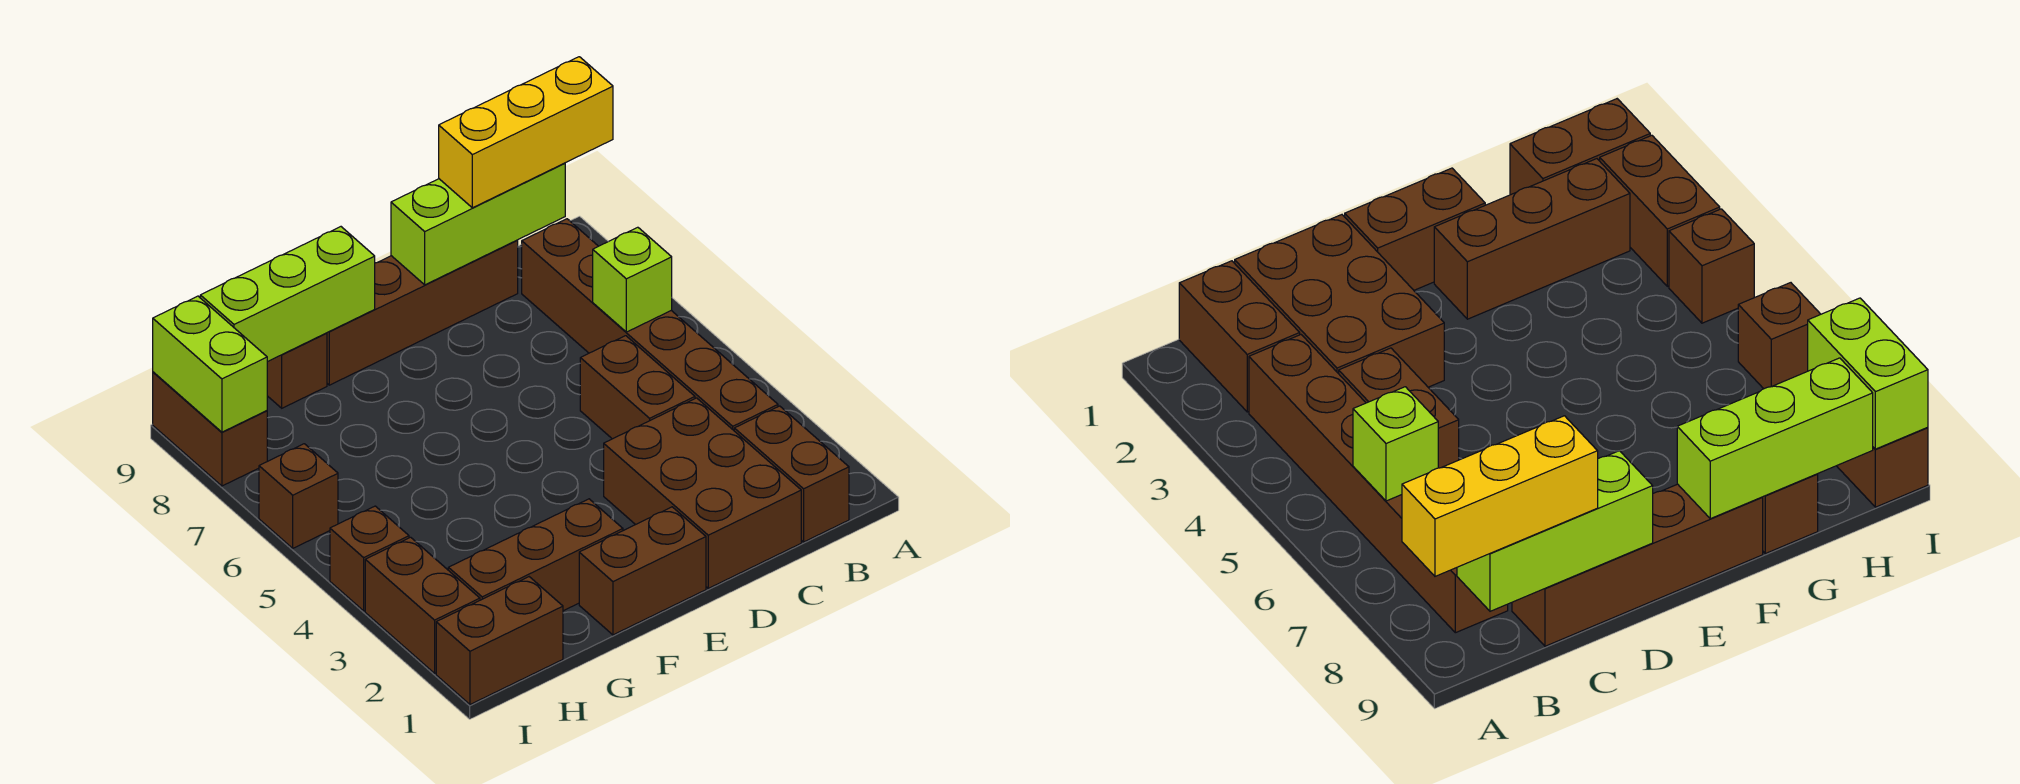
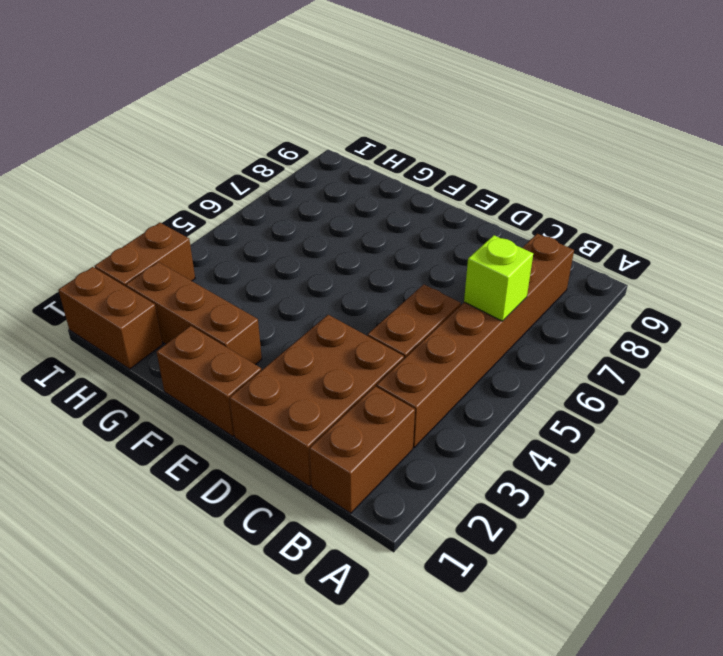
none -> brown 1x4 brick [327,240,518,385]
none -> brown 1x1 brick [267,333,327,408]
none -> brown 1x1 brick [330,506,409,611]

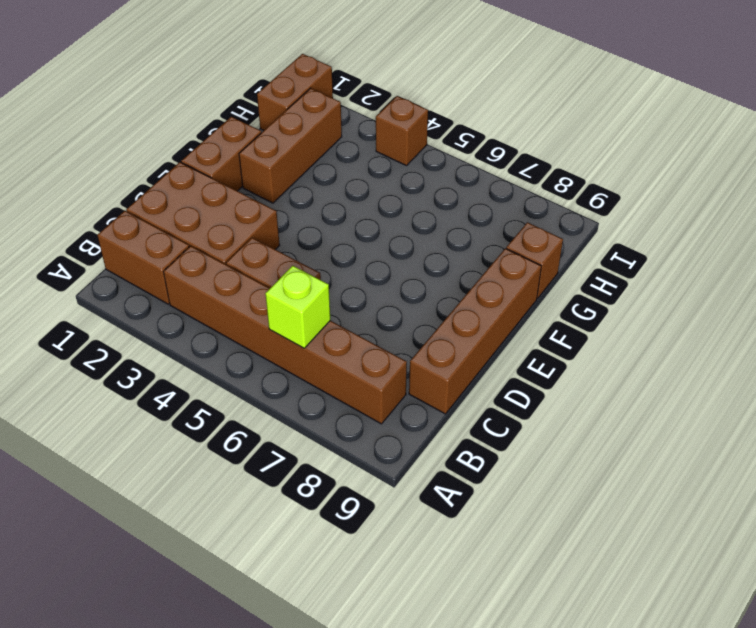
none -> brown 1x2 brick [365,537,480,673]
none -> brown 1x1 brick [259,444,338,548]
none -> brown 1x2 brick [153,372,267,486]

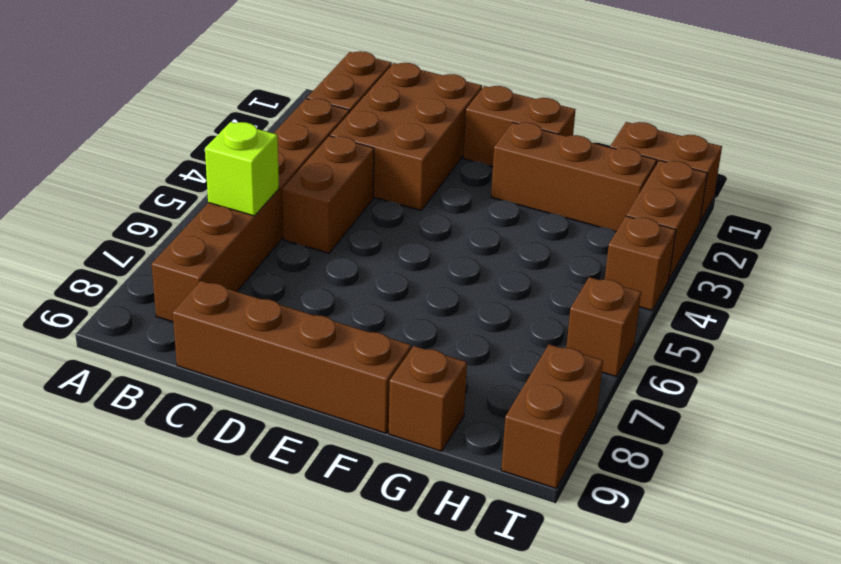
none -> lime 1x3 brick [391,163,565,285]
none -> lime 1x3 brick [200,227,375,362]
none -> lime 1x2 brick [153,296,267,432]

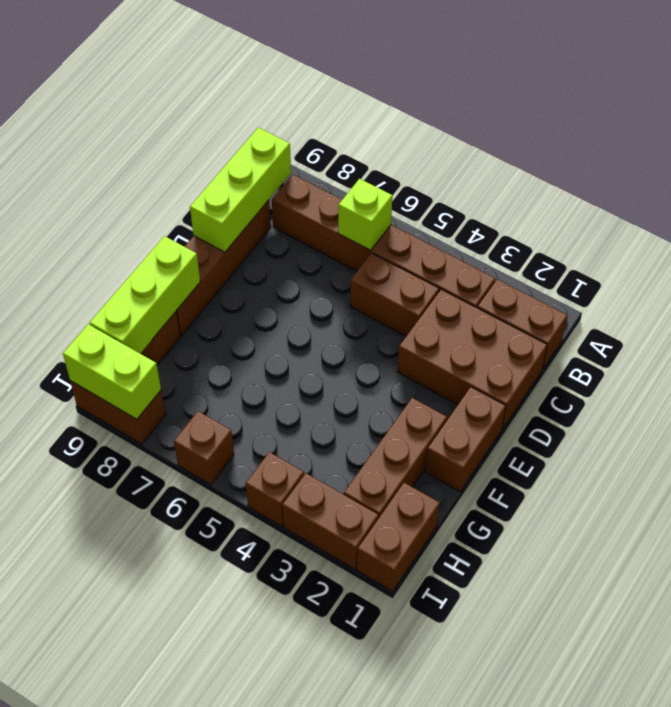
none -> yellow 1x3 brick [439,57,613,208]

